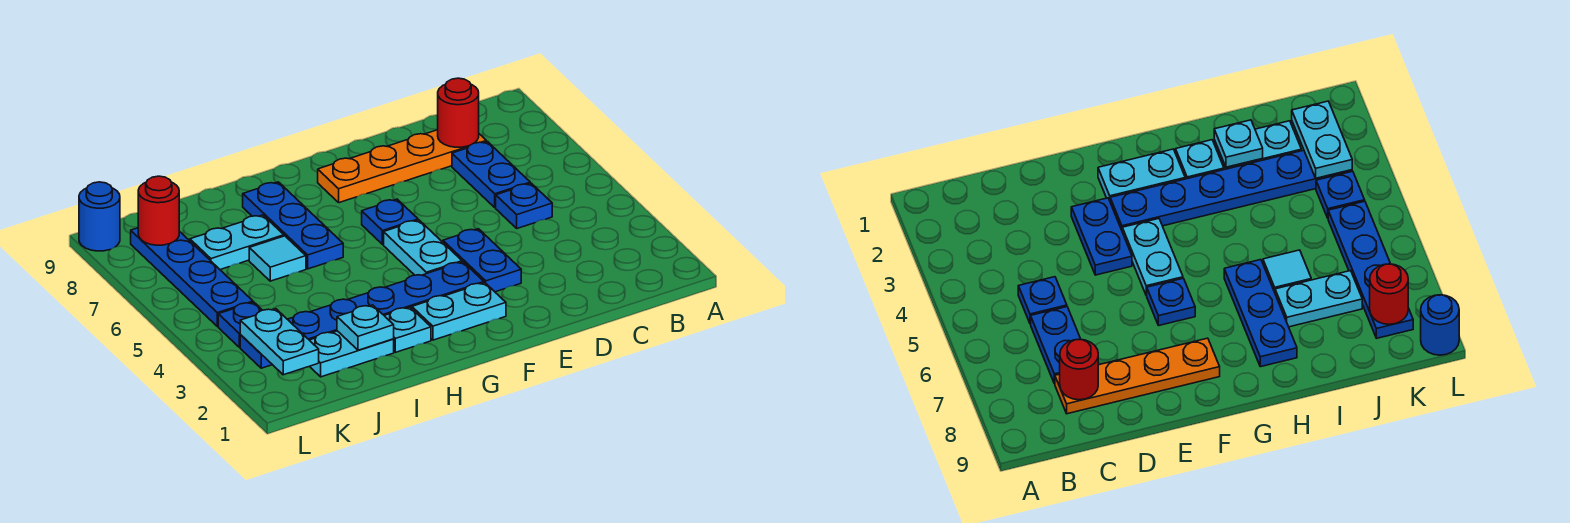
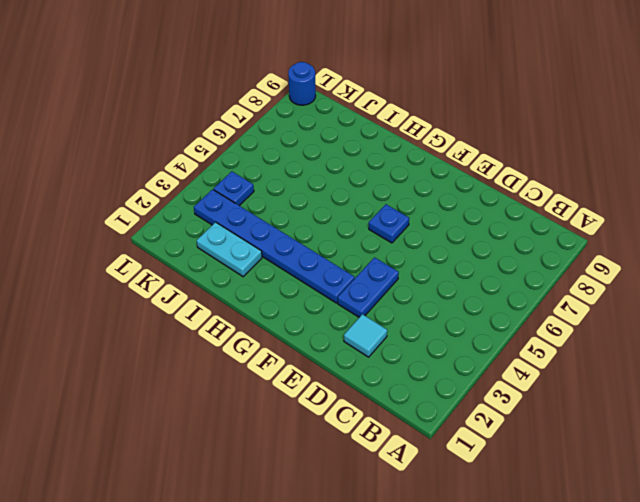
cyan 1x1 tile [344,314,387,357] -> cyan 1x1 tile moved to [249,236,306,281]
none -> blue 1x1 plate [496,183,552,228]
none -> blue 1x2 plate [452,142,530,208]
none -> orange 1x4 plate [318,130,486,203]

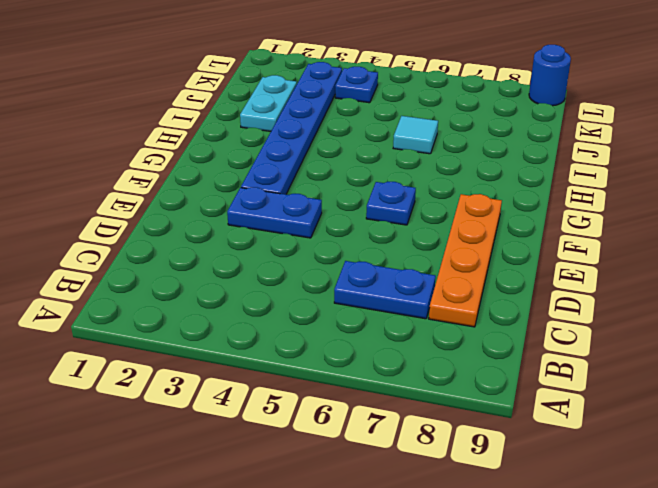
none -> blue 1x1 plate [496,183,552,228]
none -> cyan 1x2 plate [412,283,506,340]
none -> cyan 1x2 plate [384,220,462,275]

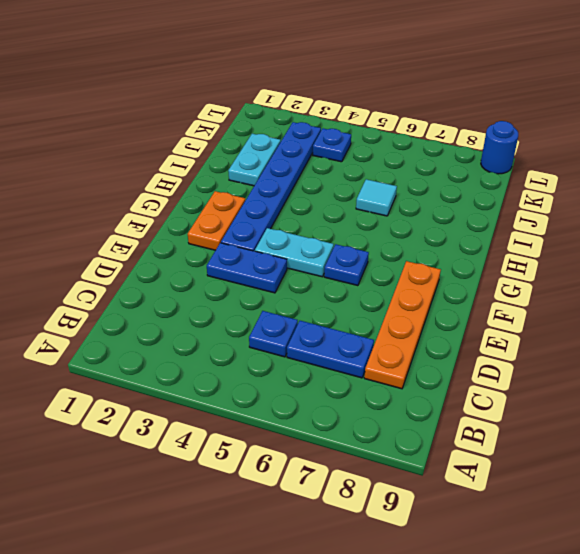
orange 1x2 plate [188,191,245,250] -> cyan 1x2 plate [412,283,506,340]
none -> cyan 1x1 plate [384,307,431,352]
none -> blue 1x3 plate [243,182,343,269]
none -> cyan 1x2 plate [190,215,284,270]

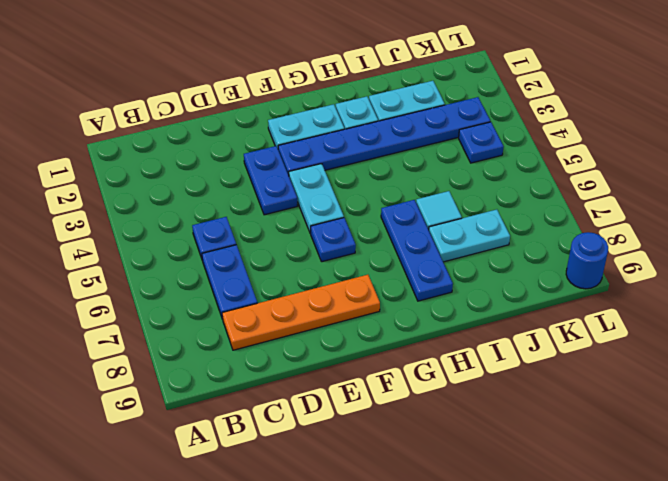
none -> blue 1x4 plate [131,228,253,327]
none -> red 1x1 round brick [438,78,479,147]
none -> cyan 1x1 plate [337,305,394,350]

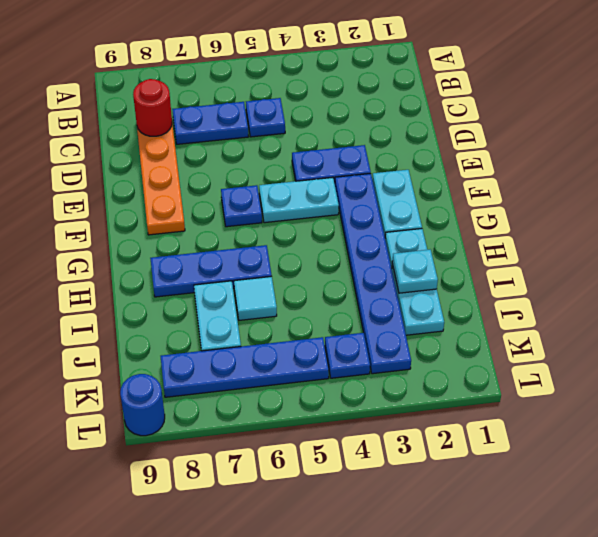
none -> cyan 1x2 plate [240,309,319,375]
none -> red 1x1 round brick [138,176,179,245]

